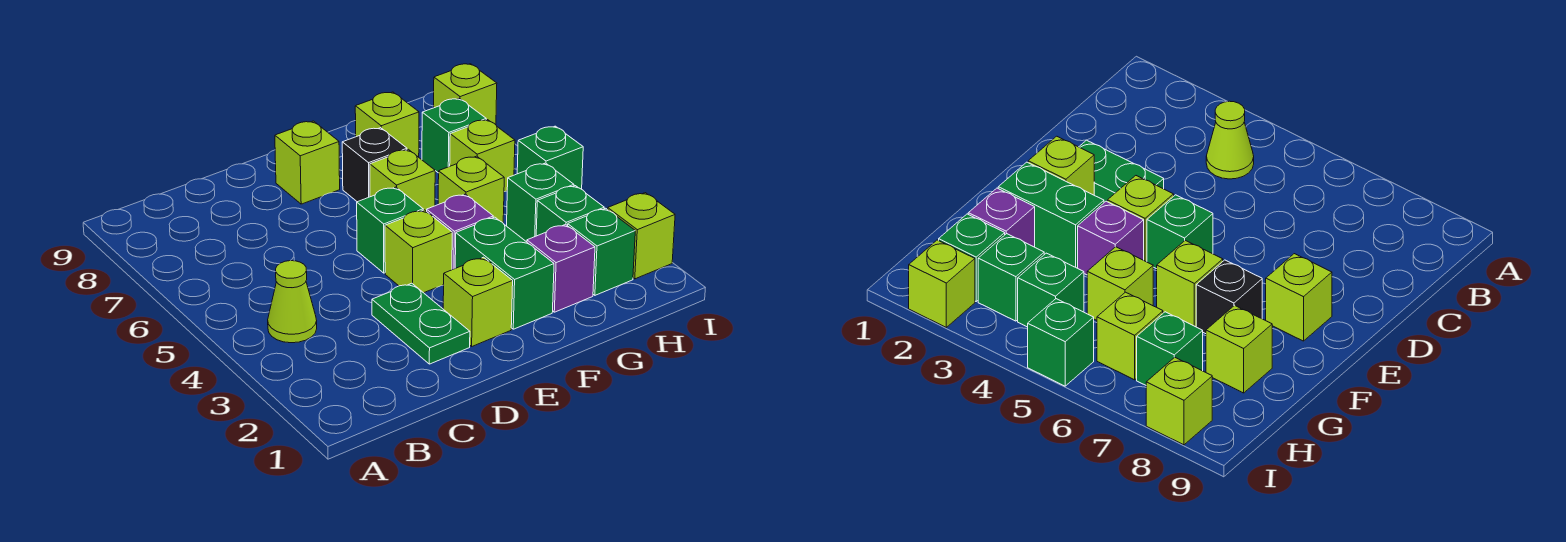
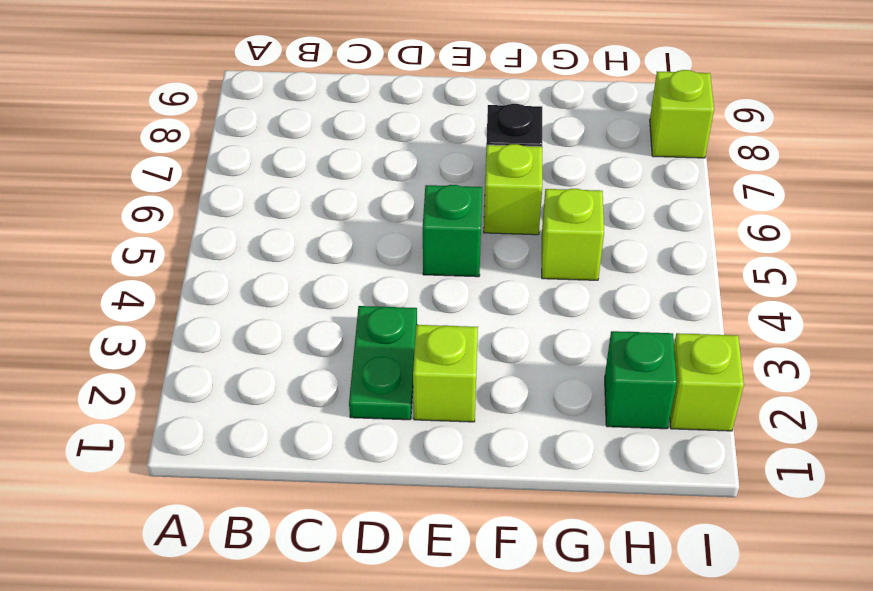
none -> lime 1x1 cone [268,261,317,343]
none -> lime 1x1 brick [385,210,452,293]
none -> lime 1x1 brick [275,121,340,204]

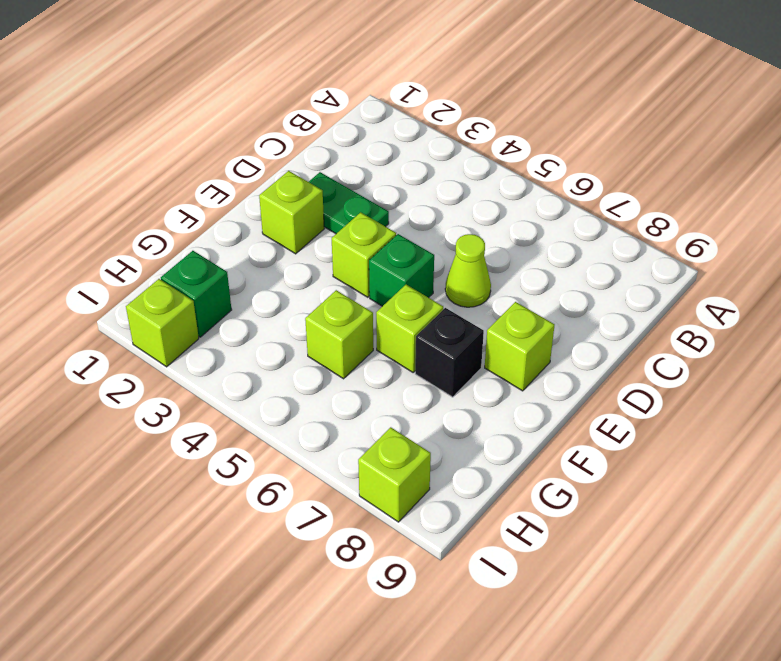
lime 1x1 cone [445,234,491,307] -> lime 1x1 cone moved to [268,261,317,343]
none -> green 1x2 brick [455,217,554,329]
none -> purple 1x1 brick [427,194,493,270]
none -> purple 1x1 brick [527,224,595,312]

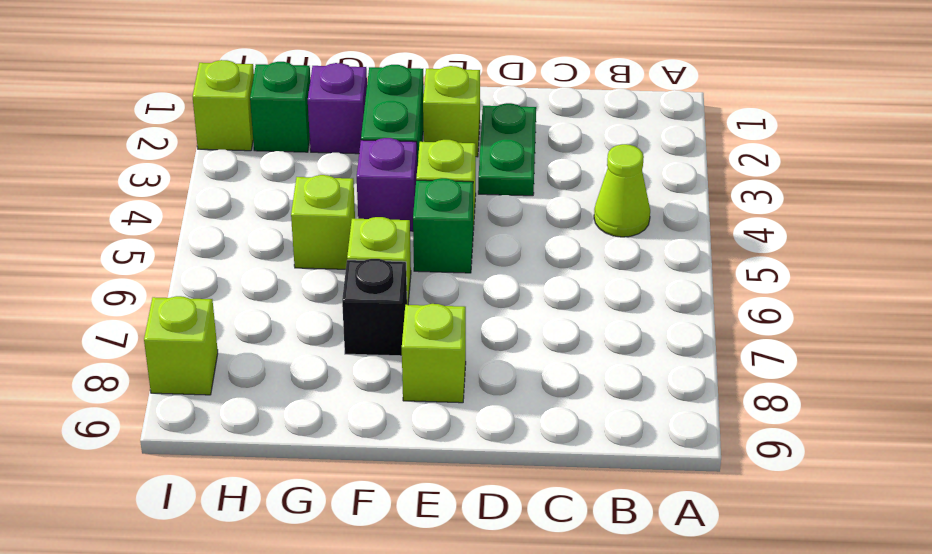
none -> lime 1x1 brick [355,92,419,157]
none -> green 1x1 brick [536,186,604,236]
none -> green 1x1 brick [507,163,574,242]

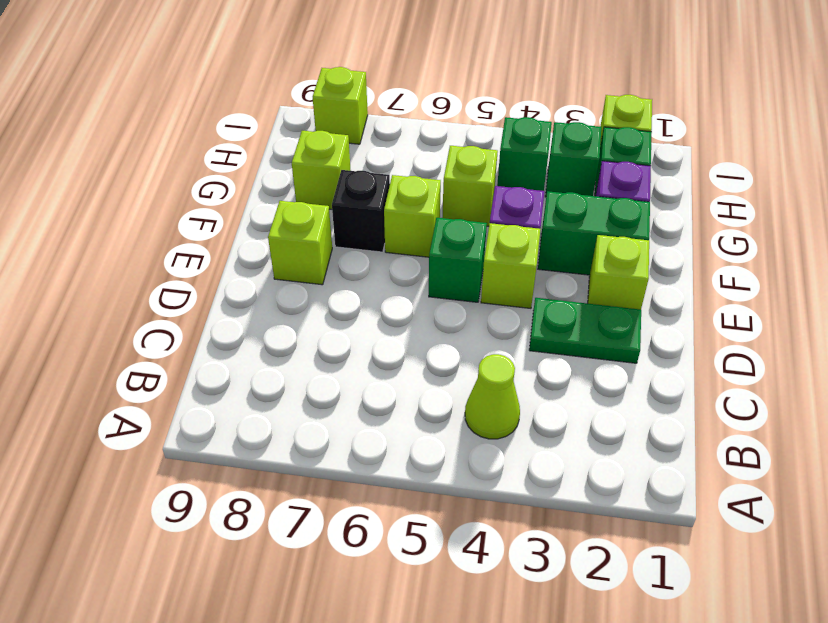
none -> lime 1x1 brick [450,120,515,192]
none -> green 1x1 brick [422,99,486,173]
none -> green 1x1 brick [517,126,583,189]

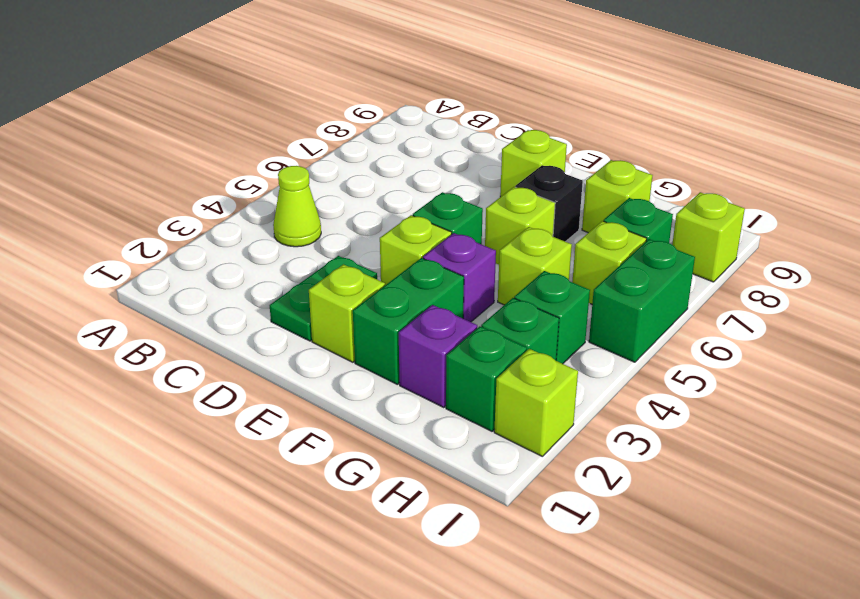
green 1x2 brick [589,239,695,362] -> green 1x1 brick [517,126,583,189]

